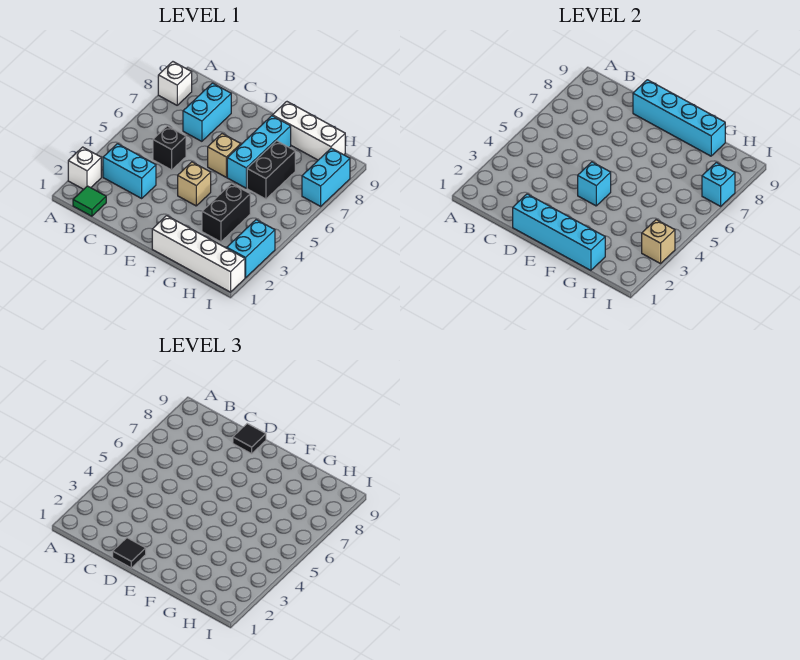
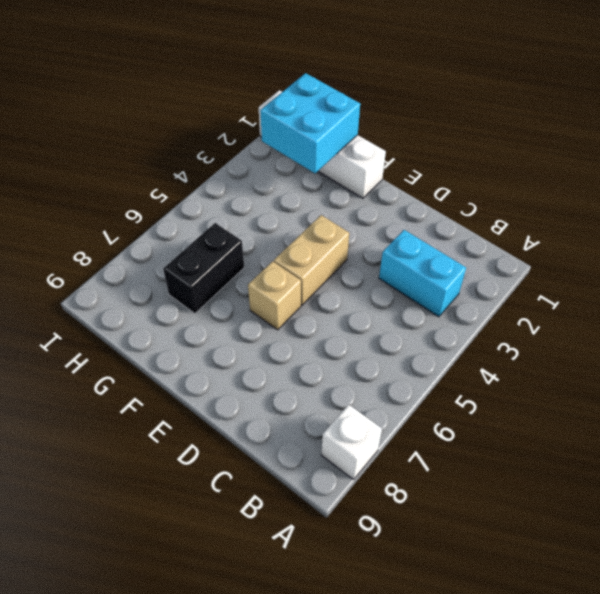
tan 1x2 brick [274,215,349,305] -> tan 1x1 brick [178,162,211,206]
cyan 2x2 brick [260,73,360,173] -> cyan 1x4 brick [513,194,605,270]
none -> white 1x1 brick [68,147,101,189]
none -> green 1x1 tile [73,186,106,216]
none -> black 1x1 brick [153,126,186,170]

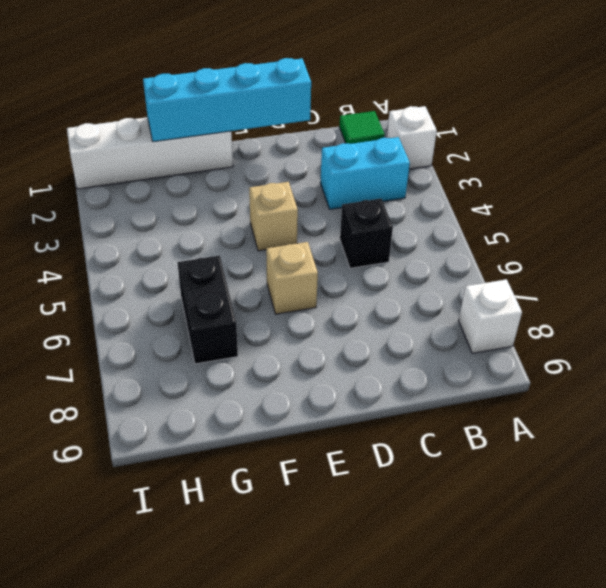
none -> cyan 1x2 brick [183,83,231,141]
none -> cyan 1x3 brick [227,116,291,188]
none -> white 1x3 brick [273,102,345,160]

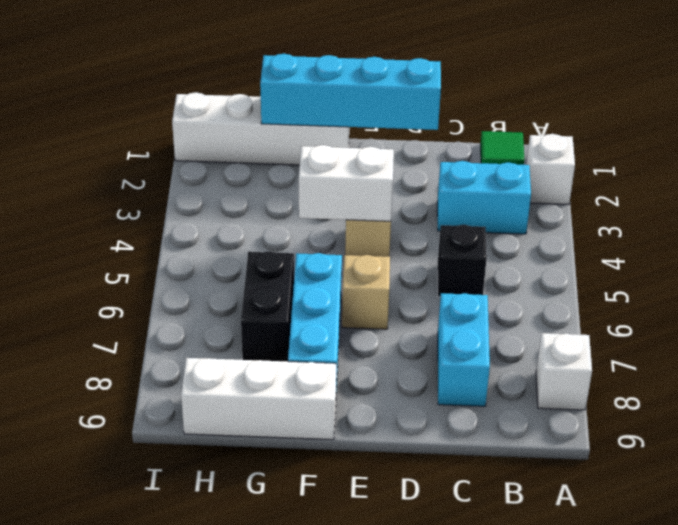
white 1x2 brick [299,145,394,221] -> cyan 1x1 brick [578,162,611,206]
none -> black 1x2 brick [202,184,250,242]
none -> cyan 1x2 brick [227,220,275,278]
none -> cyan 1x2 brick [302,148,350,206]

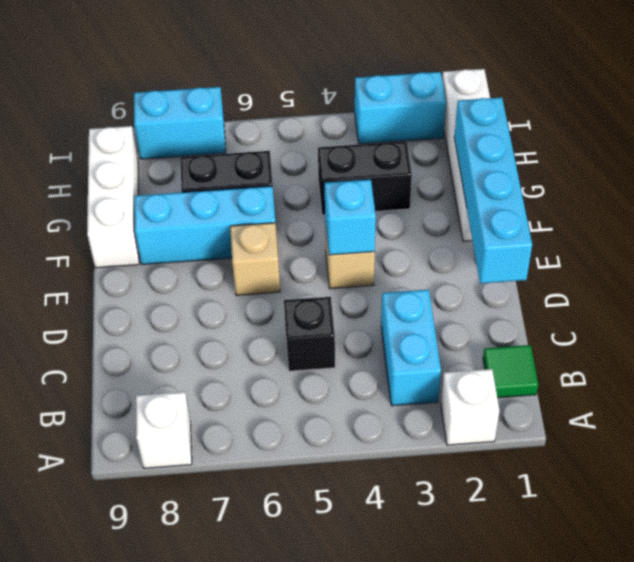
none -> cyan 1x2 brick [183,83,231,141]
none -> cyan 1x4 brick [633,80,725,156]
none -> tan 1x1 brick [642,220,675,264]

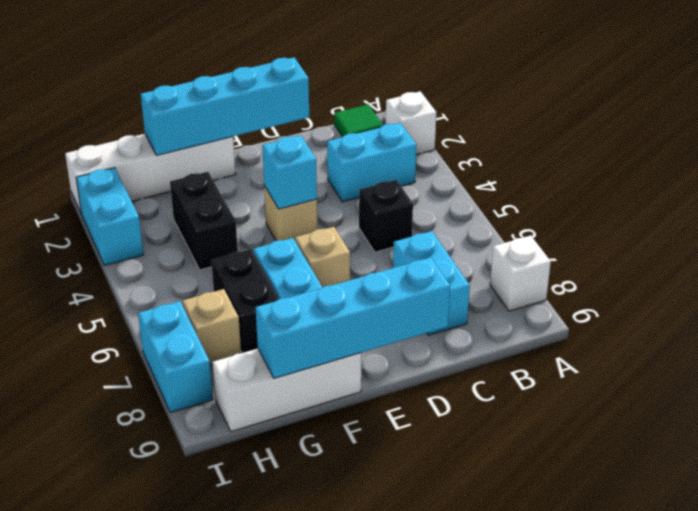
tan 1x1 brick [183,289,241,365] -> tan 1x1 brick moved to [642,220,675,264]
none -> cyan 1x1 brick [702,162,735,206]
none -> black 1x1 tile [113,538,146,568]
none -> black 1x1 tile [233,424,266,454]

